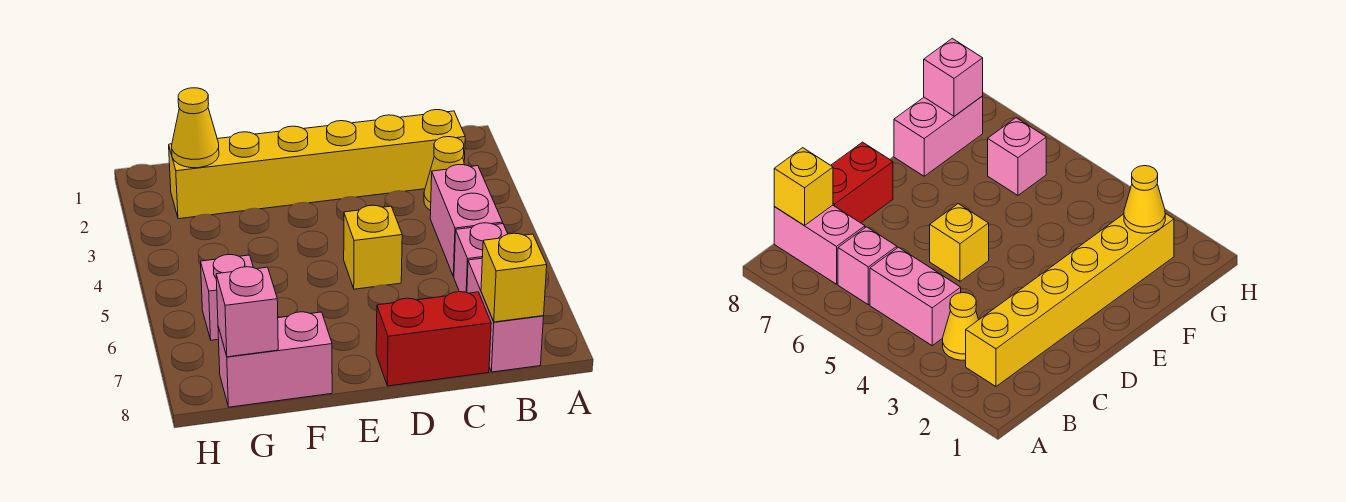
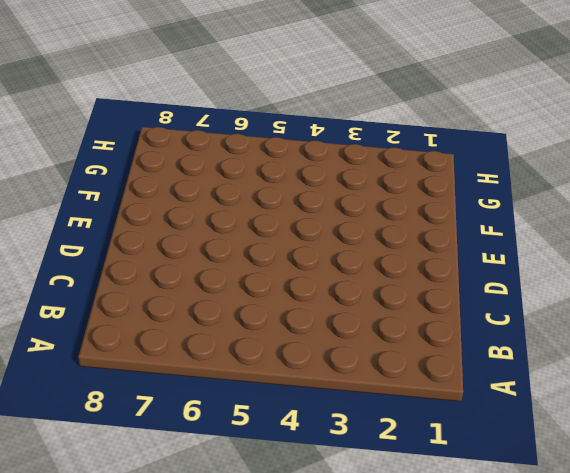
none -> yellow 1x6 brick [169,110,465,219]
none -> yellow 1x1 cone [424,137,464,211]
none -> pink 1x2 brick [430,165,503,277]

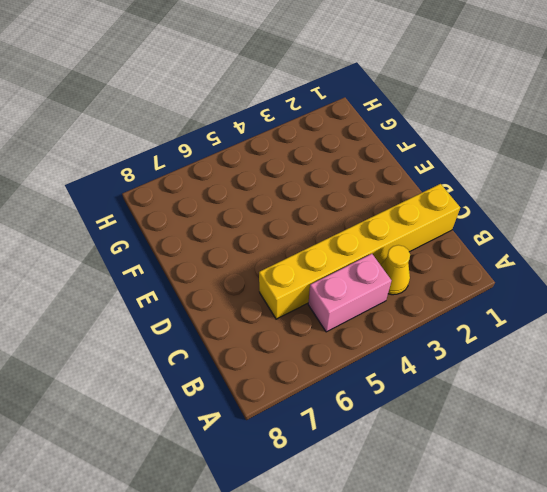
yellow 1x6 brick [259,184,460,319] -> yellow 1x6 brick turned to [169,110,465,219]
none -> pink 1x1 brick [454,223,508,293]
none -> pink 1x2 brick [467,258,544,372]
none -> red 1x2 brick [376,292,491,386]

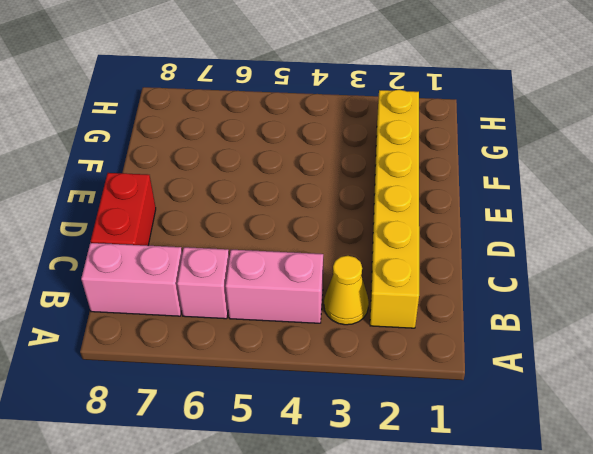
none -> yellow 1x1 brick [344,205,402,289]
none -> pink 1x2 brick [218,312,332,407]
none -> pink 1x1 brick [201,255,253,340]

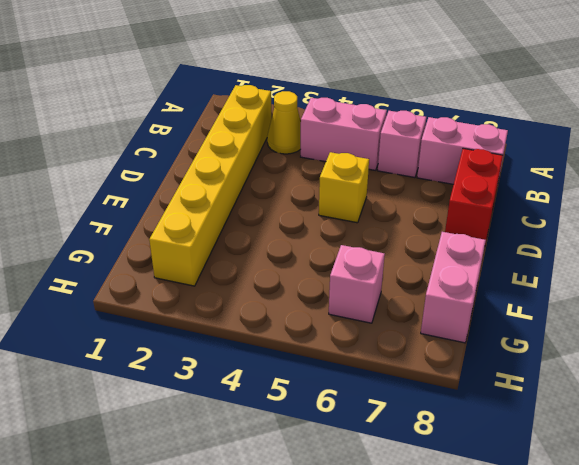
none -> yellow 1x1 brick [481,233,547,322]
none -> yellow 1x1 cone [172,88,219,168]
none -> pink 1x1 brick [216,267,278,357]

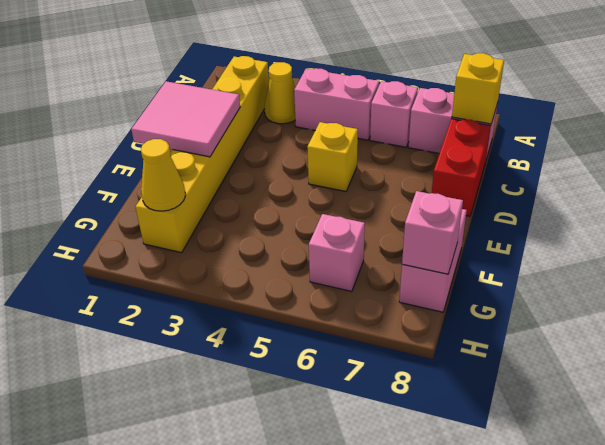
pink 2x2 tile [131,81,240,157] -> none

